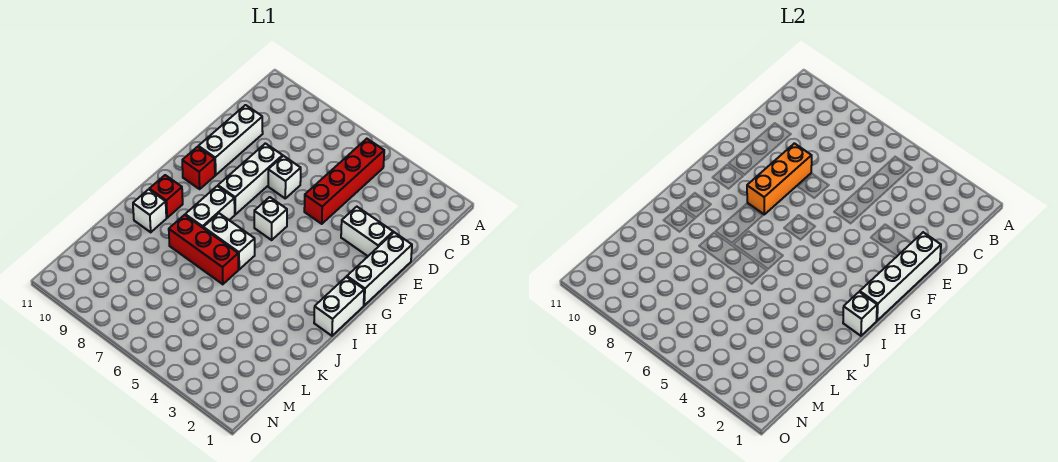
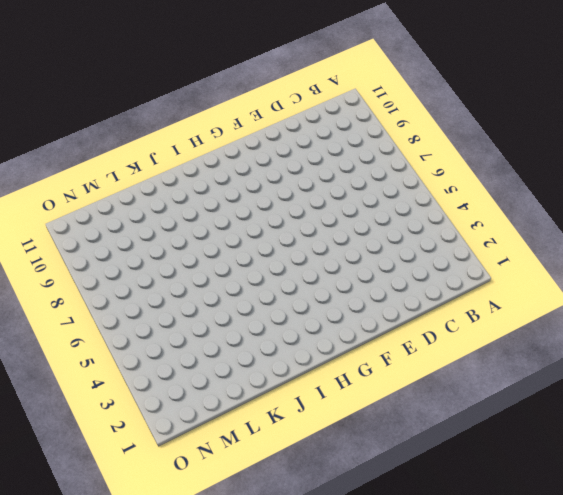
none -> red 1x4 brick [304,139,384,224]
none -> white 1x3 brick [198,105,263,175]
none -> white 1x3 brick [347,232,412,305]

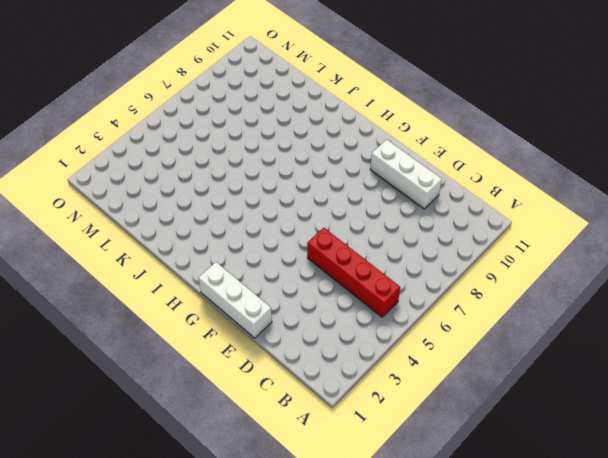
none -> white 1x2 brick [341,207,393,256]
none -> white 1x1 brick [268,156,301,198]
none -> white 1x3 brick [218,143,283,214]

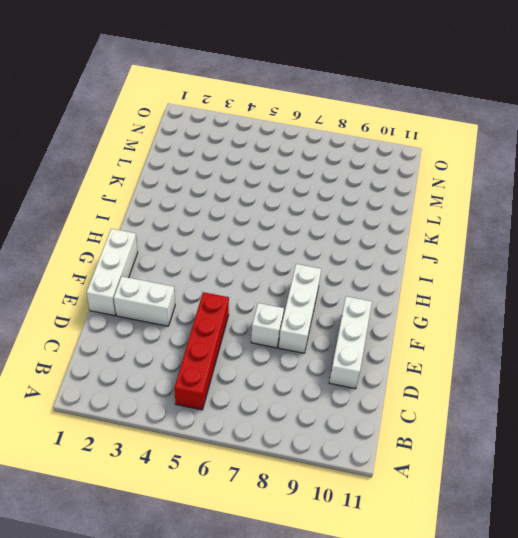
none -> white 1x1 brick [254,197,287,240]
none -> red 1x1 brick [182,147,215,189]
none -> white 1x2 brick [314,277,364,336]

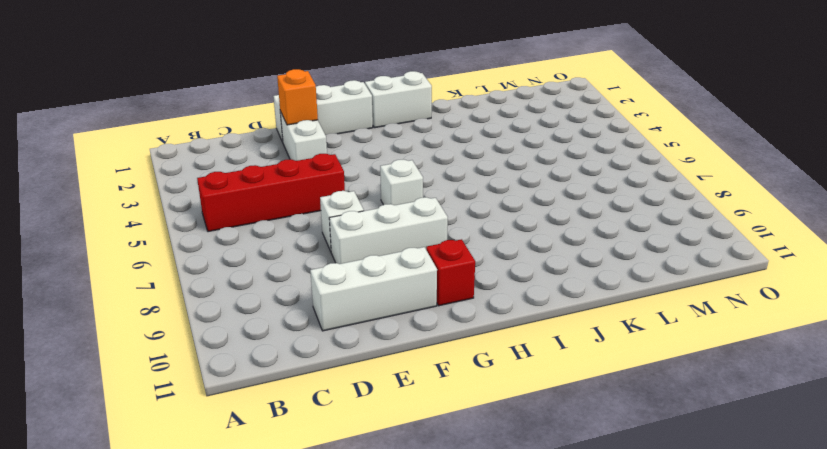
orange 1x1 brick [277,69,318,125] -> none
none -> white 1x2 brick [185,186,235,227]
none -> white 1x2 brick [203,213,255,269]
none -> red 1x1 brick [149,175,183,218]

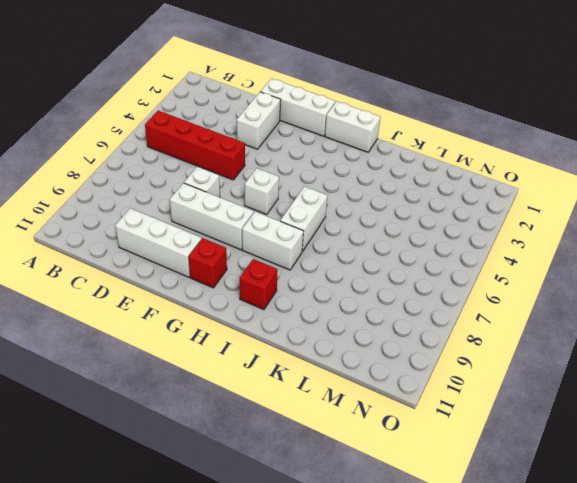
none -> red 1x3 brick [169,215,238,284]
none -> white 1x1 brick [133,189,166,232]
none -> white 1x4 brick [860,232,941,321]

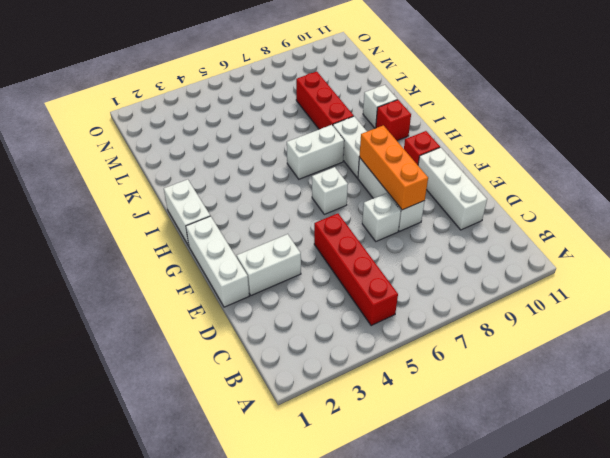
red 1x3 brick [296,72,353,129] -> red 1x3 brick turned to [169,215,238,284]
none -> white 1x4 brick [860,232,941,321]
none -> white 1x1 brick [843,292,877,336]

